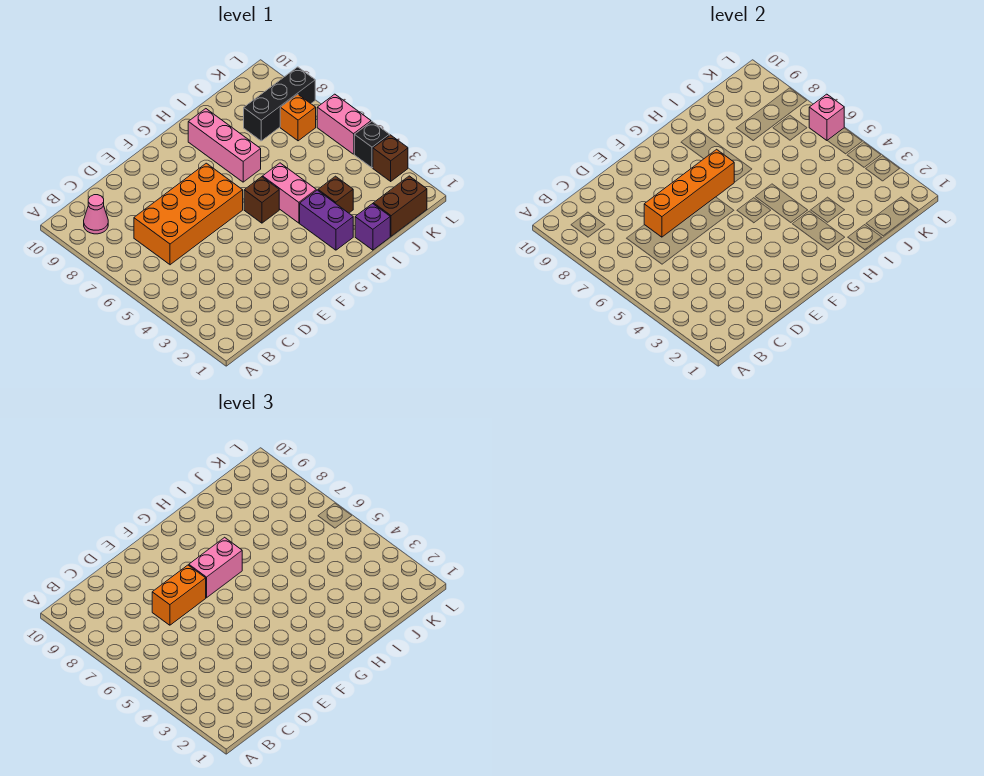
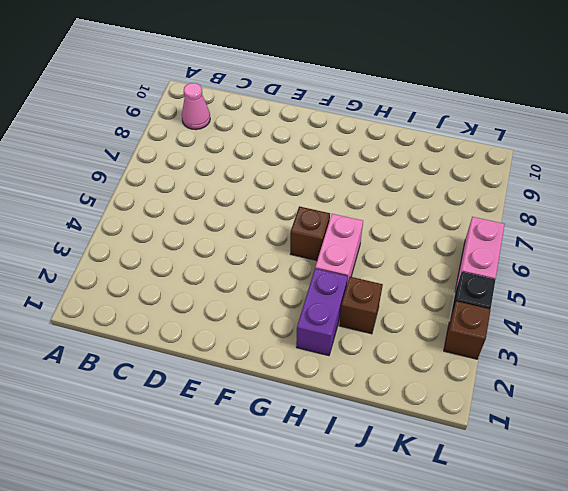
none -> orange 2x4 brick [134,163,243,265]
none -> pink 1x3 brick [188,109,261,182]
none -> purple 1x1 brick [355,204,390,250]

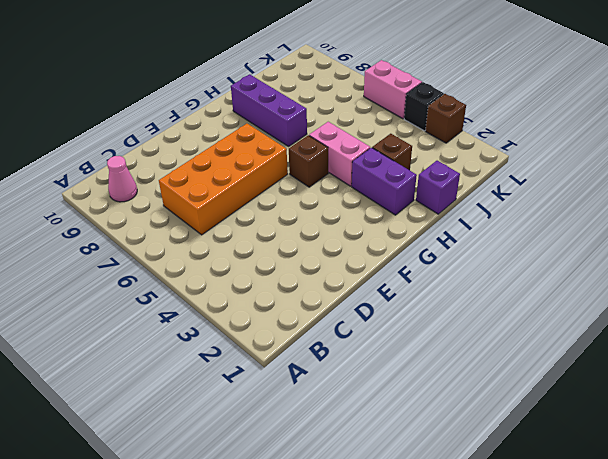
purple 1x3 brick [231,74,307,146] -> pink 1x3 brick [188,109,261,182]
none -> brown 1x2 brick [373,176,427,236]
none -> black 1x3 brick [244,67,315,141]
none -> orange 1x1 brick [280,95,316,141]

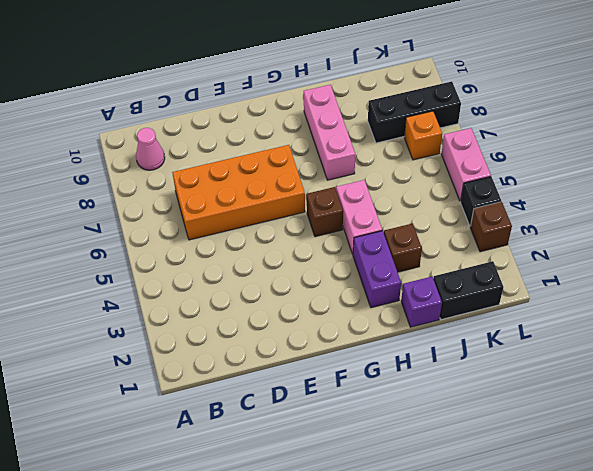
black 1x2 brick [433,261,503,319] -> brown 1x2 brick [373,176,427,236]
none -> orange 1x4 brick [644,149,734,237]
none -> pink 1x1 brick [809,94,844,140]
none -> orange 1x2 brick [152,565,206,625]

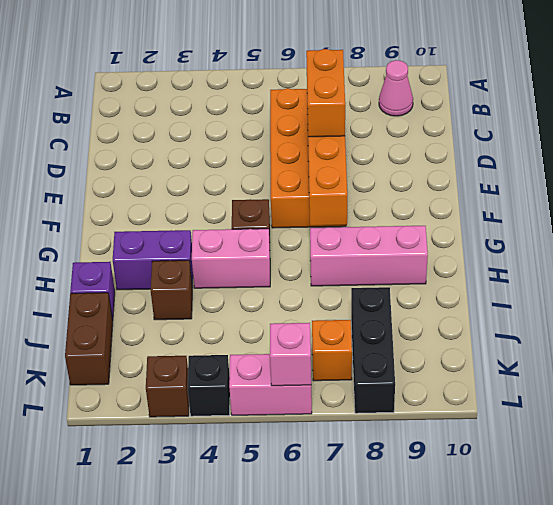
none -> pink 1x2 brick [189,537,242,598]

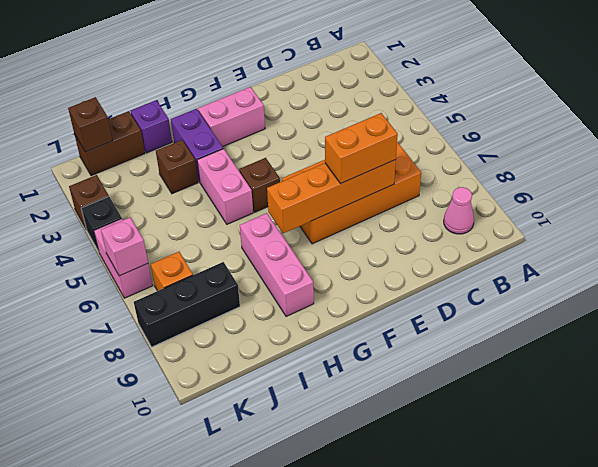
pink 1x2 brick [198,87,265,147] -> pink 1x2 brick moved to [189,537,242,598]
brown 1x1 brick [68,97,112,152] -> none

